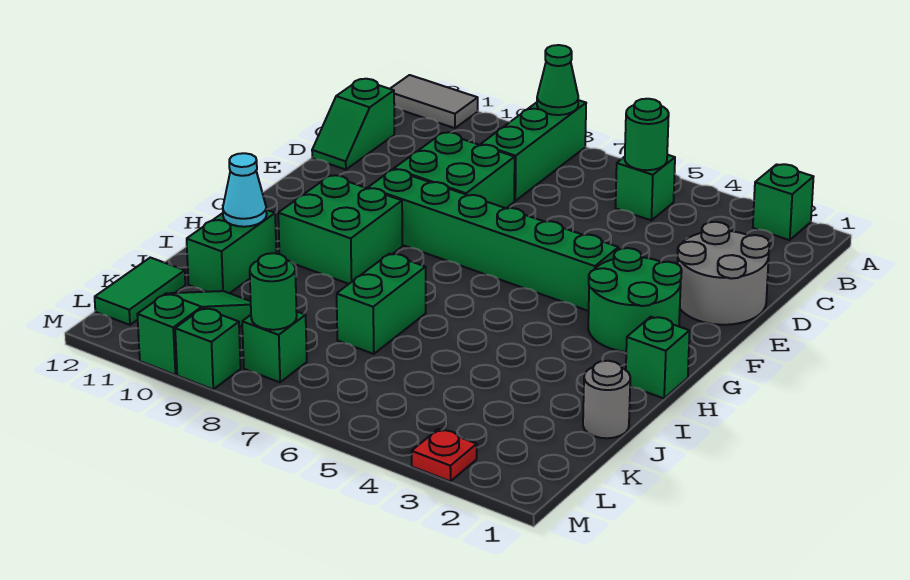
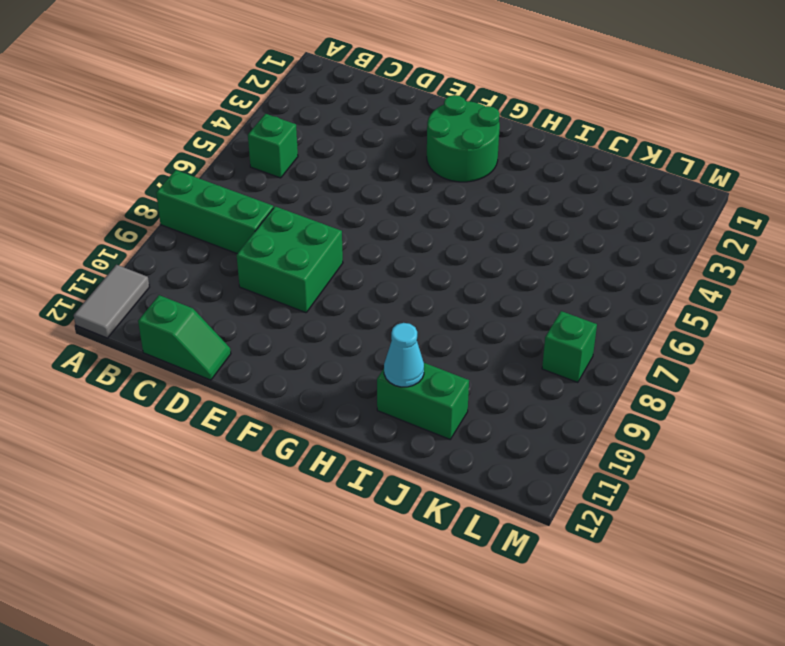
none -> green 1x1 brick [753,164,813,240]
none -> grey 2x2 round brick [678,222,769,325]
none -> green 1x6 brick [368,169,618,311]

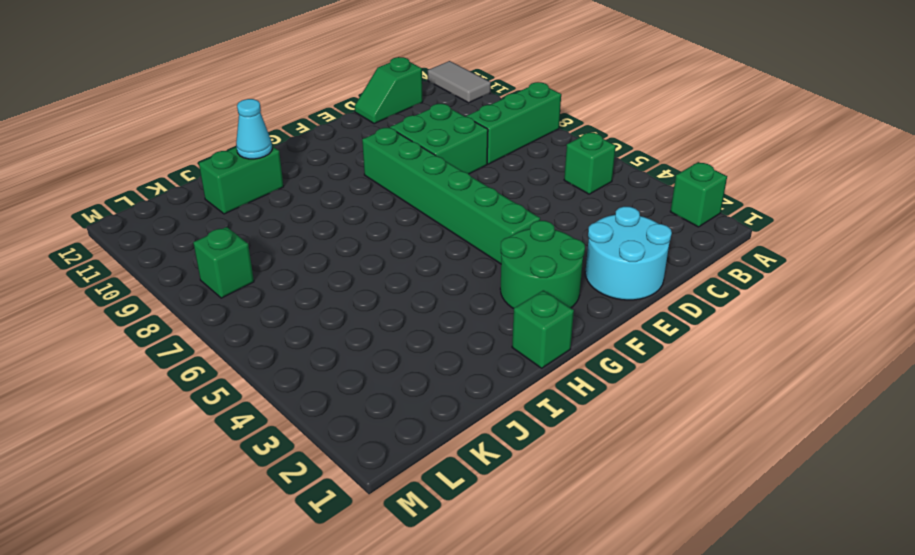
cyan 2x2 round brick [585,206,672,300] -> grey 2x2 round brick [678,222,769,325]
none -> green 2x2 brick [278,175,402,284]
none -> green 1x2 brick [337,254,426,354]
none -> grey 1x1 round brick [583,361,630,438]

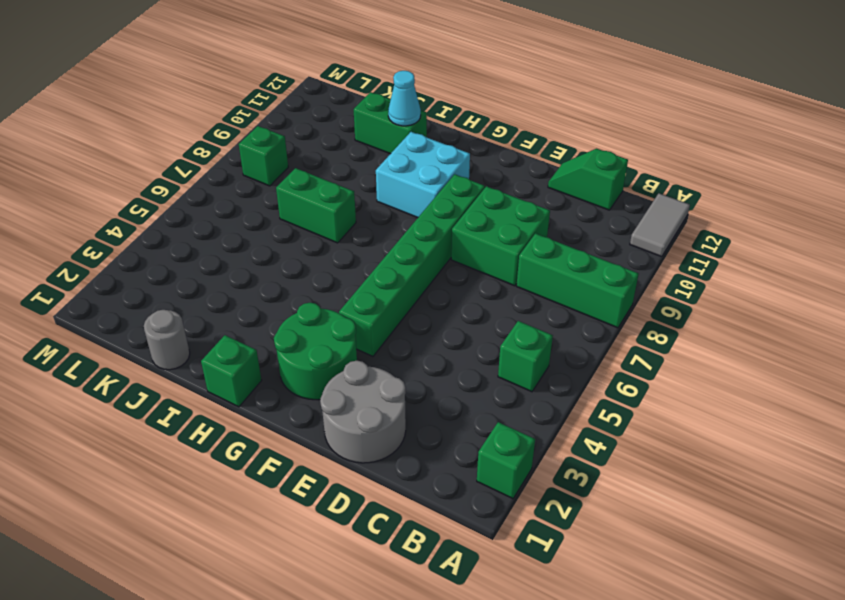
cyan 2x2 brick [376,132,470,218] -> green 2x2 brick [278,175,402,284]
none -> green 1x3 slope [137,291,251,375]
none -> green 1x2 tile [95,258,185,325]
none -> red 1x1 plate [412,429,477,481]

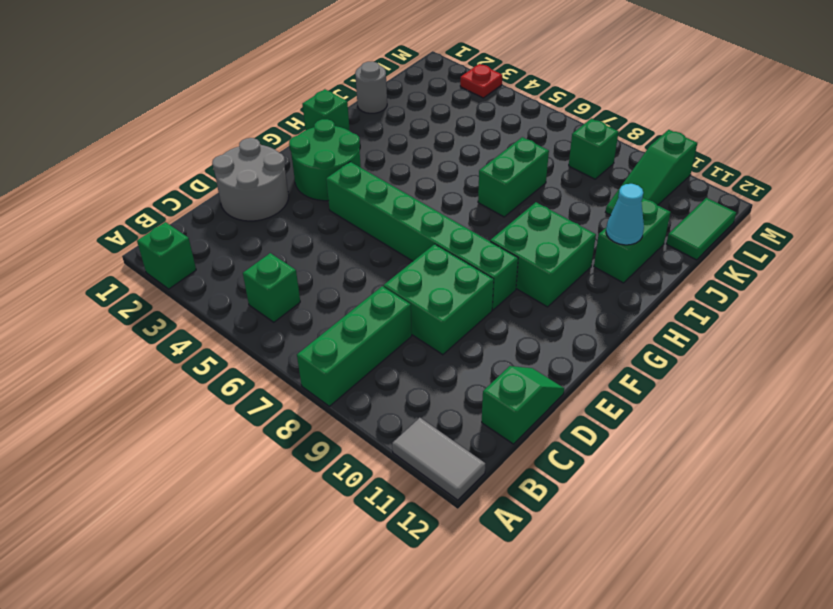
none -> green 1x1 brick [175,308,241,389]
none -> green 1x1 cone [537,45,578,115]
none -> green 1x1 round brick [625,99,669,170]

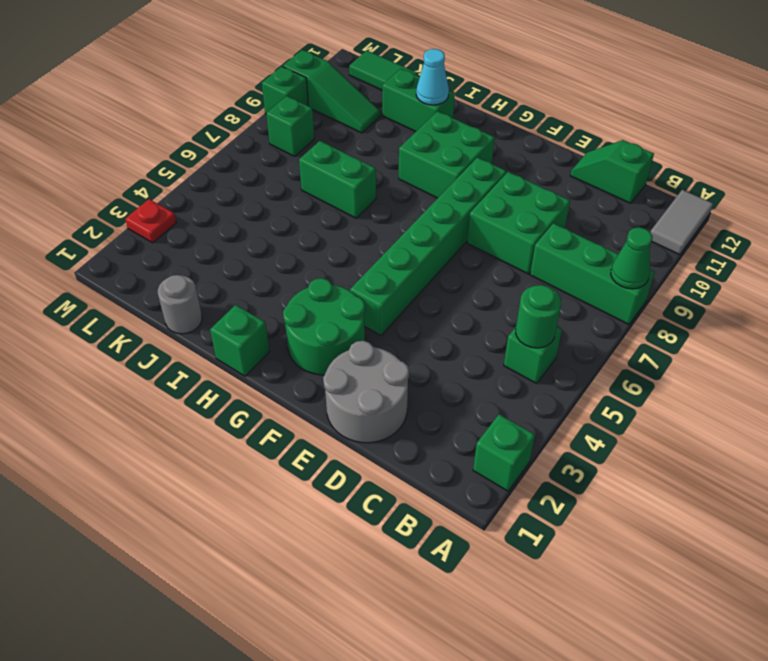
none -> green 1x1 round brick [250,253,297,330]

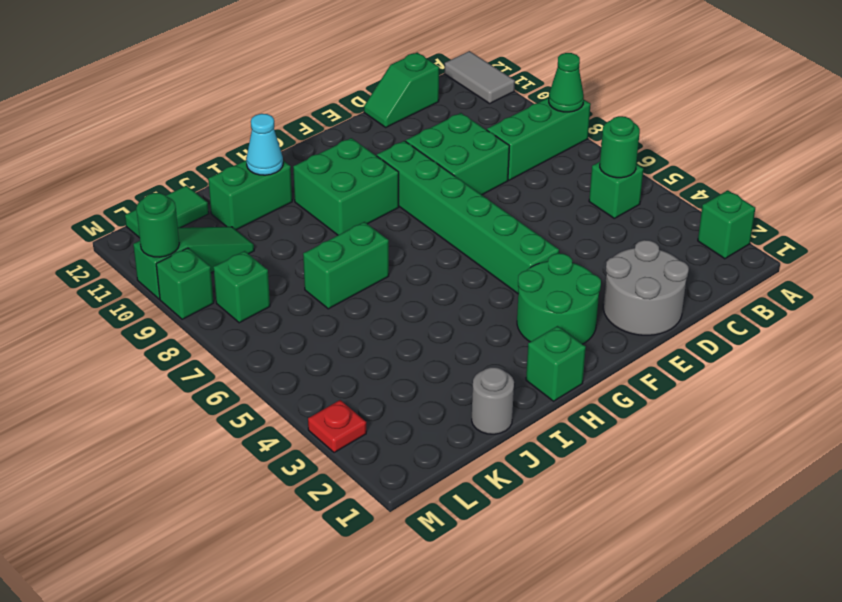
green 1x1 round brick [136,193,179,257] -> green 1x1 round brick moved to [250,253,297,330]

